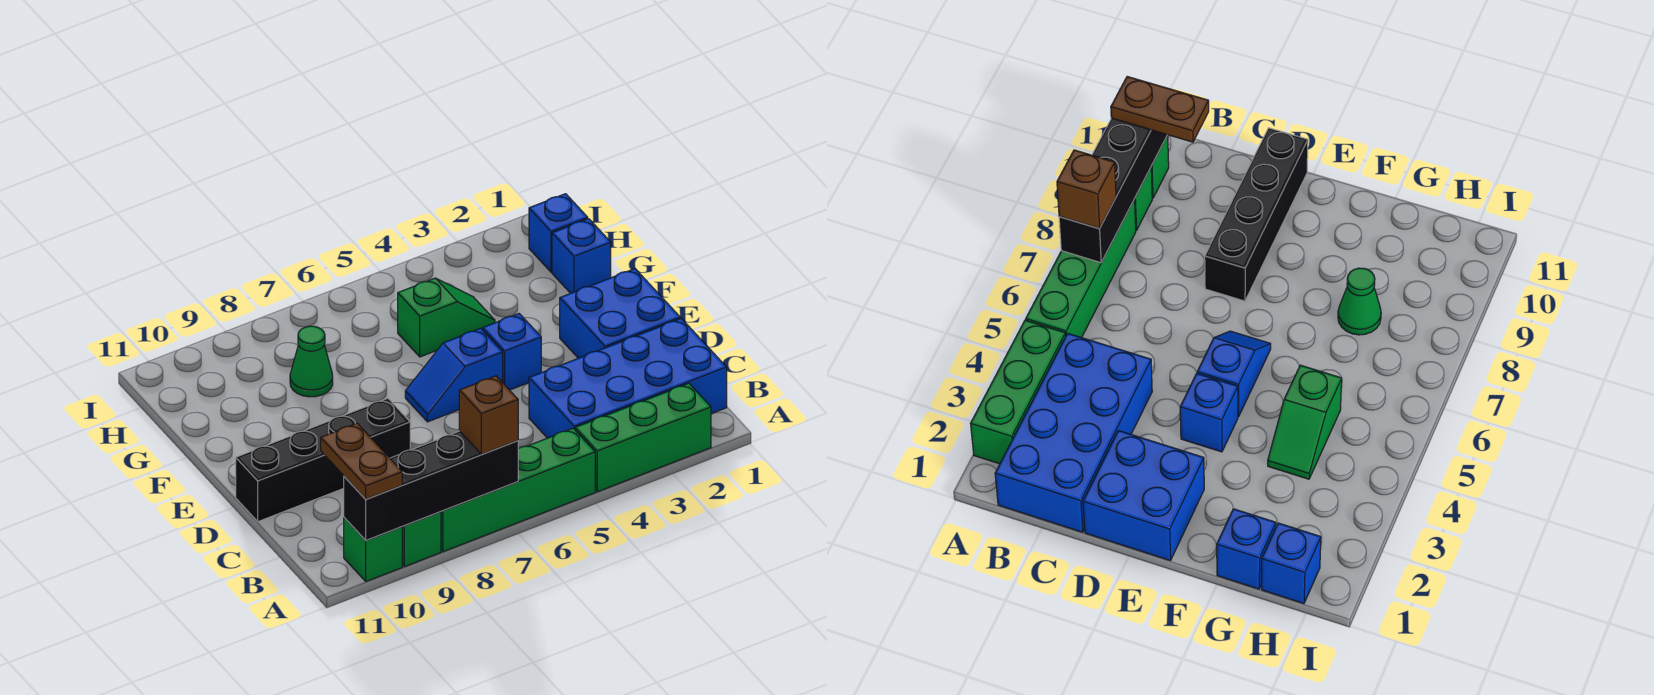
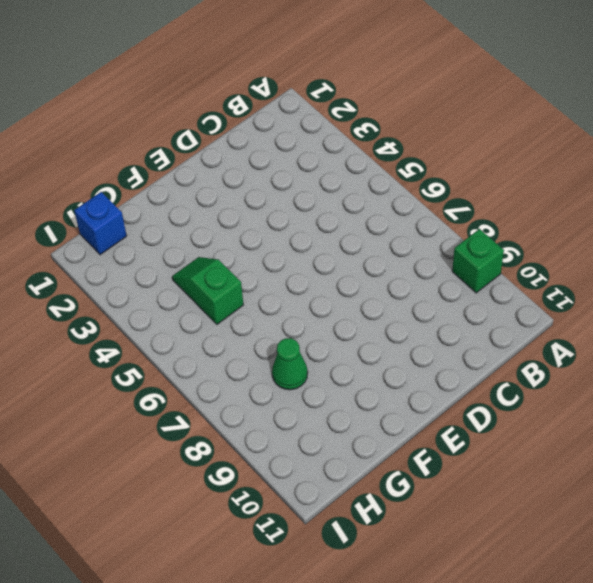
none -> green 1x3 brick [575,383,711,492]
none -> green 1x4 brick [441,428,595,552]
none -> green 1x1 brick [344,518,402,581]

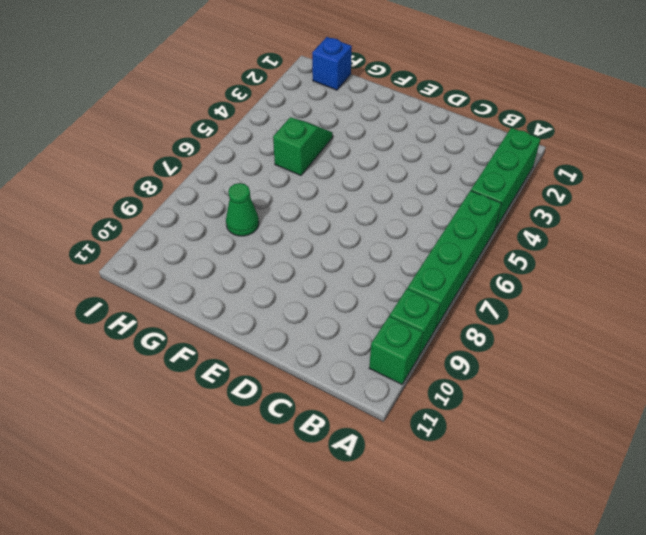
none -> blue 2x4 brick [529,319,727,438]
none -> blue 2x2 brick [560,269,680,358]
none -> black 1x4 brick [236,398,410,522]

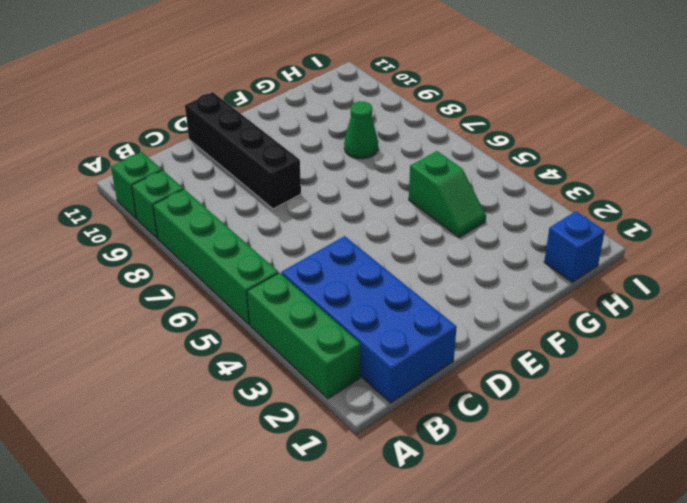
none -> blue 2x2 brick [560,269,680,358]
none -> blue 1x1 brick [483,314,541,390]
none -> blue 1x2 slope [405,328,503,422]

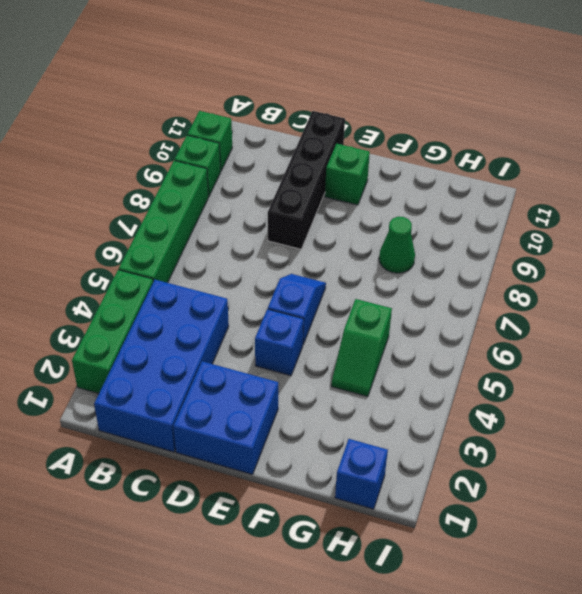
green 1x1 brick [325,144,370,205] -> none
none -> blue 1x1 brick [552,219,611,293]
none -> black 1x4 brick [344,431,518,540]
none -> brown 1x1 brick [459,376,518,454]

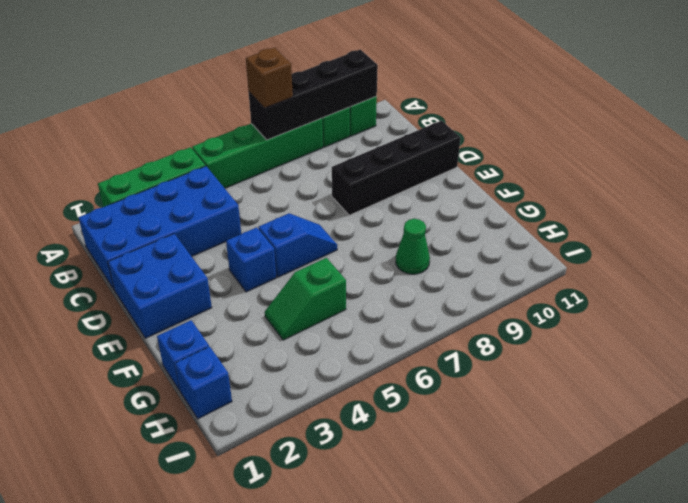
none -> brown 1x2 plate [321,423,402,499]

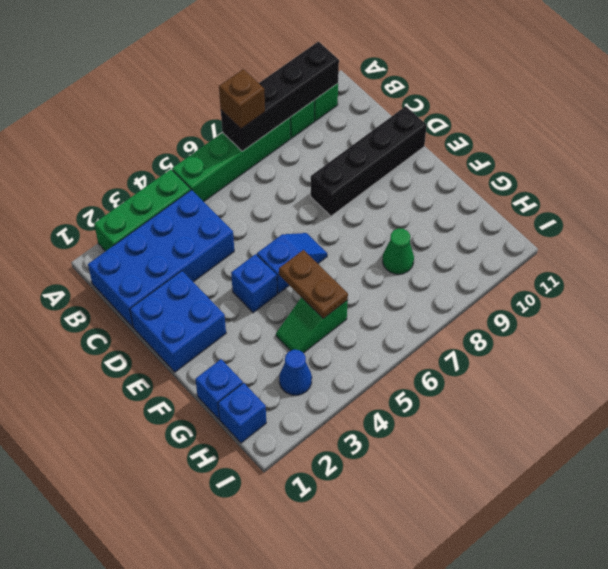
brown 1x2 plate [279,250,348,319] -> brown 1x2 plate moved to [321,423,402,499]
blue 1x1 cone [279,350,312,395] -> none

